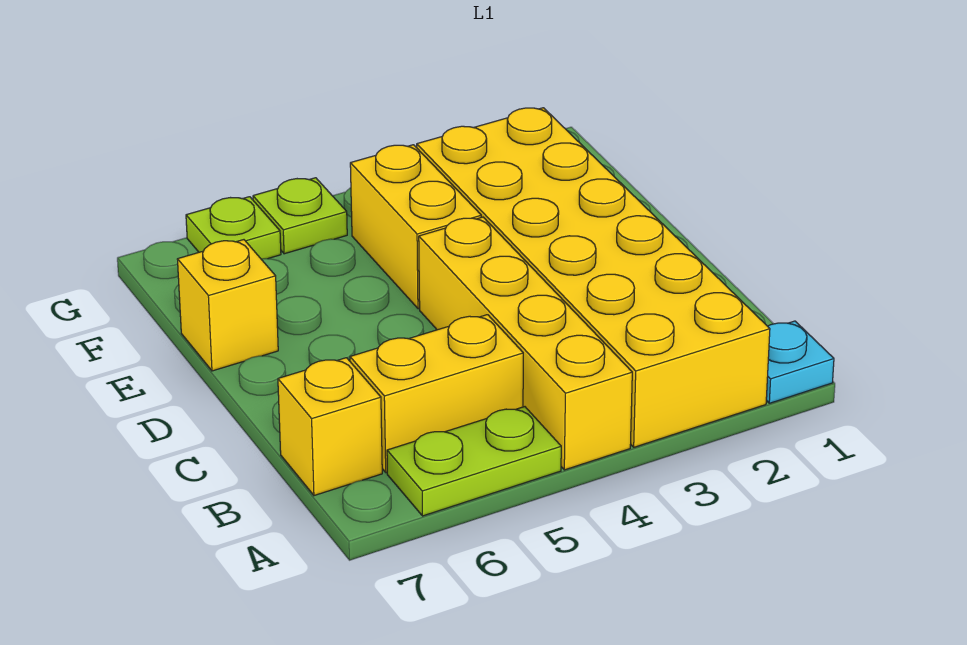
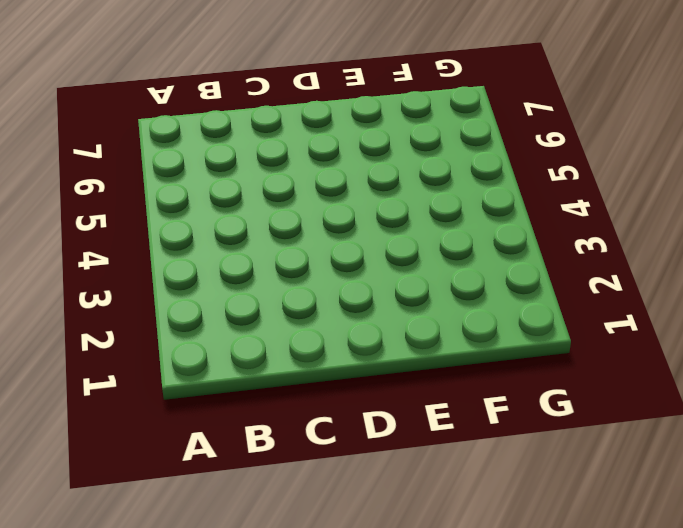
none -> cyan 1x1 plate [766,321,834,403]
none -> yellow 2x6 brick [417,108,770,447]

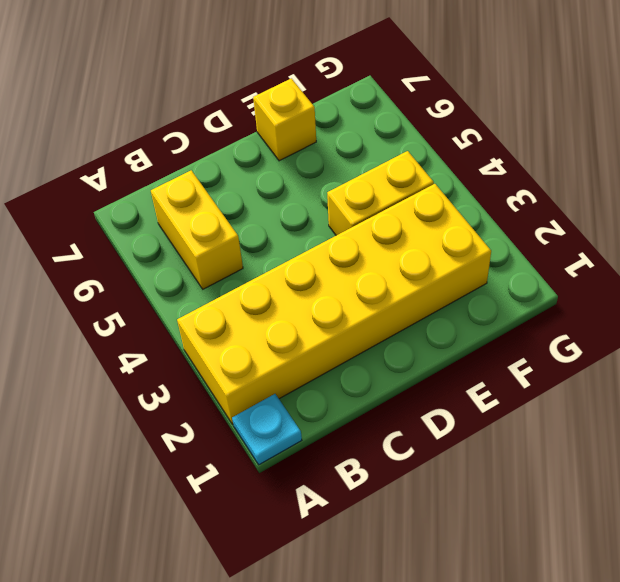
none -> yellow 1x4 brick [419,217,632,470]
none -> lime 1x2 plate [387,407,561,516]

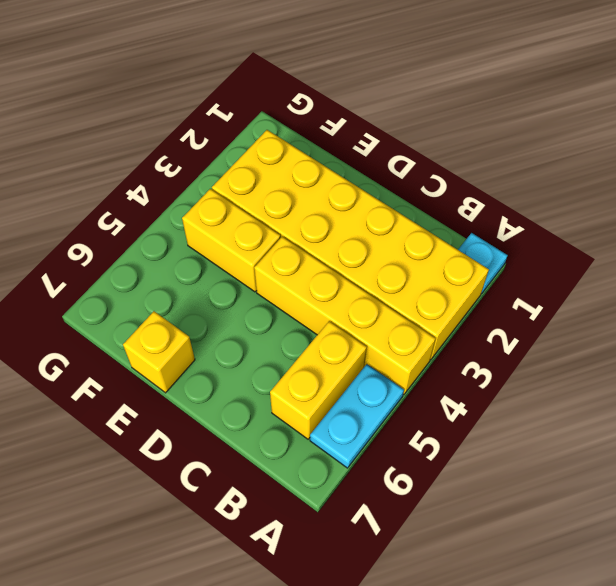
cyan 1x2 plate [310,364,404,468] -> lime 1x2 plate [387,407,561,516]
none -> yellow 1x1 brick [278,358,382,496]
none -> lime 1x1 plate [253,178,347,254]

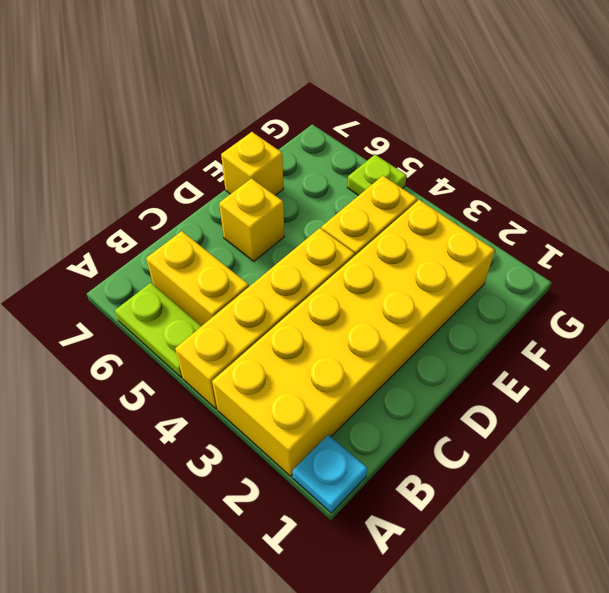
yellow 1x1 brick [219,178,284,261] -> yellow 1x1 brick moved to [278,358,382,496]
none -> lime 1x1 plate [186,197,281,259]

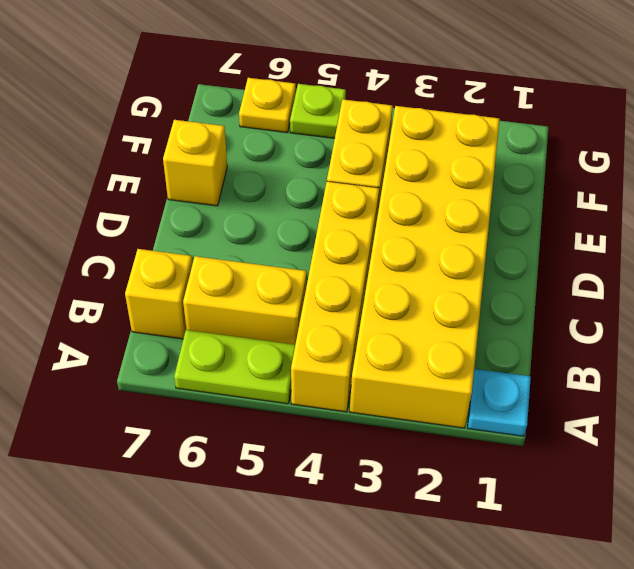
yellow 1x1 plate [239,78,296,133] -> lime 1x1 plate [186,197,281,259]

